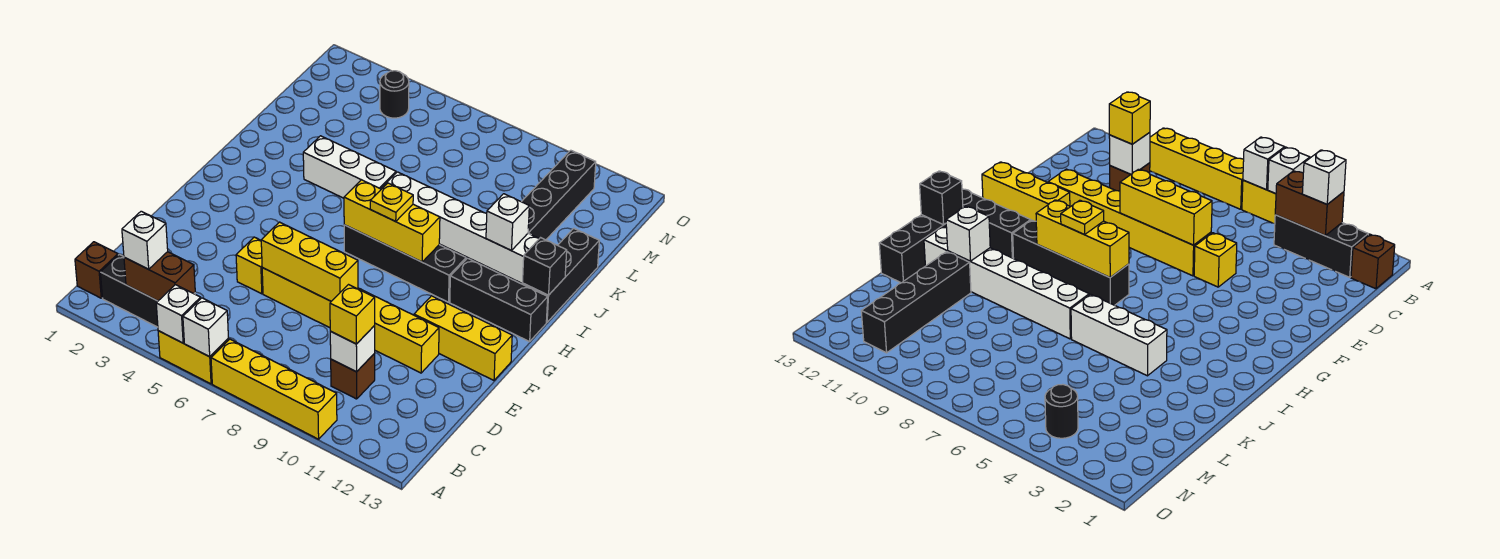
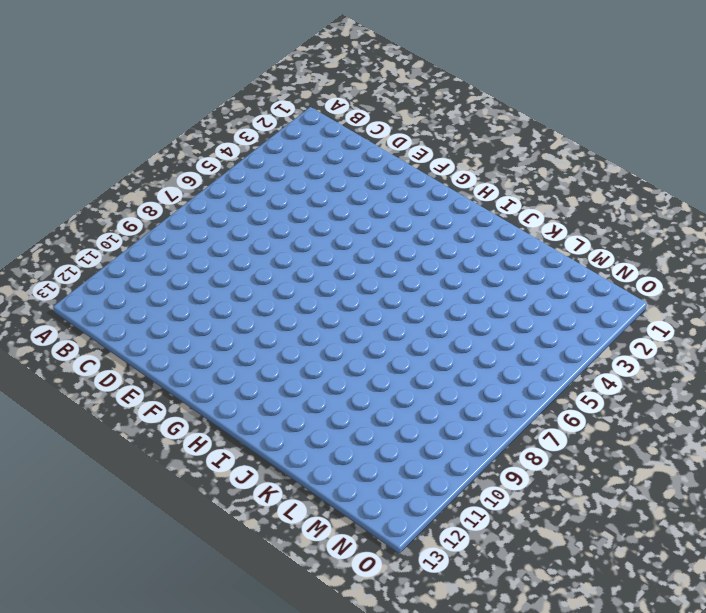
none -> yellow 1x2 brick [158,331,229,384]
none -> yellow 1x4 brick [211,339,337,439]
none -> brown 1x1 brick [75,242,118,298]

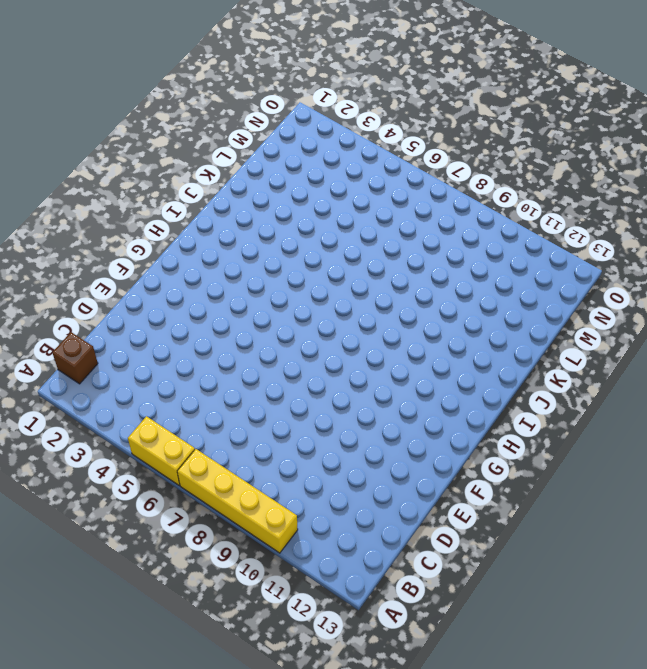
none -> black 1x3 brick [100,254,195,327]
none -> brown 1x1 brick [331,353,375,399]
none -> yellow 1x1 brick [236,237,263,294]

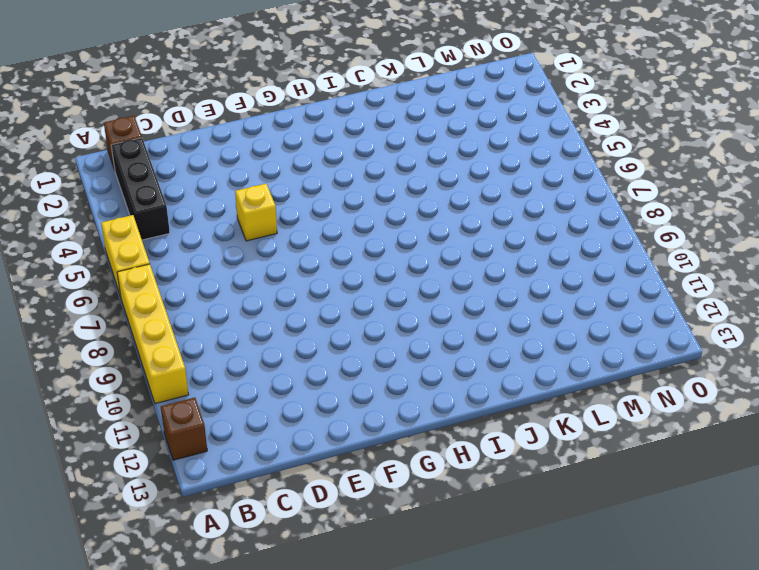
brown 1x1 brick [161,398,207,460] -> brown 1x1 brick moved to [331,353,375,399]
none -> yellow 1x6 brick [262,268,439,373]
none -> yellow 1x3 brick [414,296,512,380]
none -> black 1x4 brick [344,225,466,302]

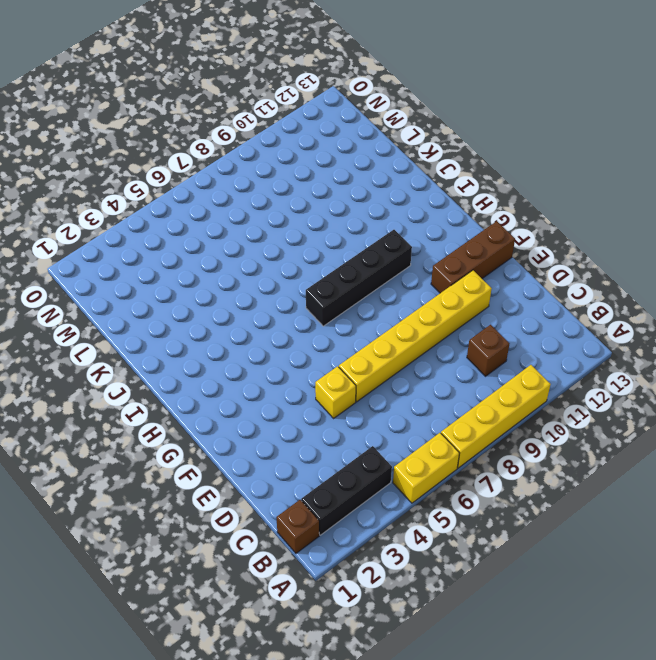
brown 1x3 brick [431,221,515,293] -> yellow 1x3 brick [414,296,512,380]
none -> black 1x3 brick [450,258,548,342]
none -> black 1x3 brick [522,228,599,322]
none -> white 1x3 brick [303,136,396,198]

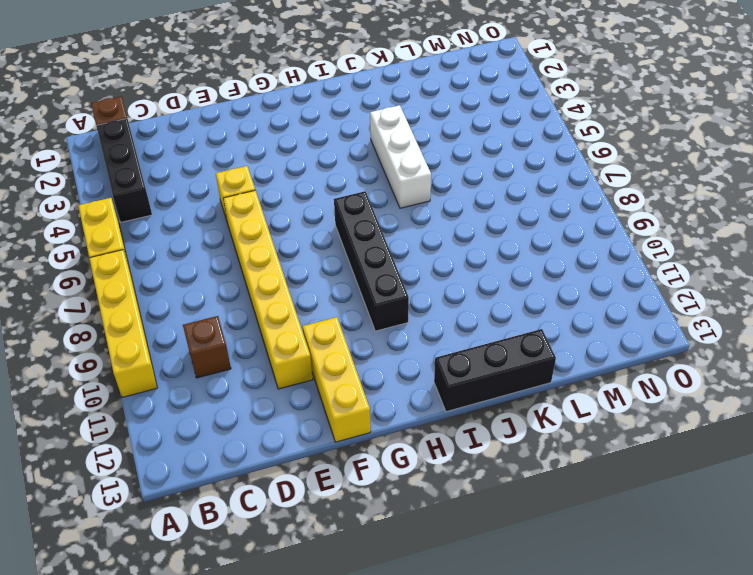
none -> black 1x3 brick [450,258,548,342]
none -> white 1x6 brick [381,172,540,283]
none -> black 1x4 brick [522,150,596,240]

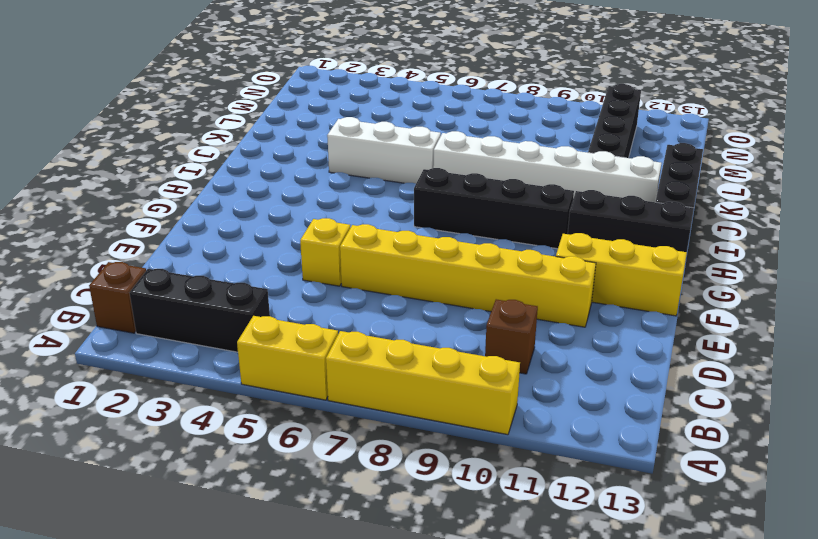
none -> black 1x1 round brick [380,71,409,118]
none -> white 1x1 brick [156,285,201,343]
none -> white 1x1 brick [183,298,228,357]

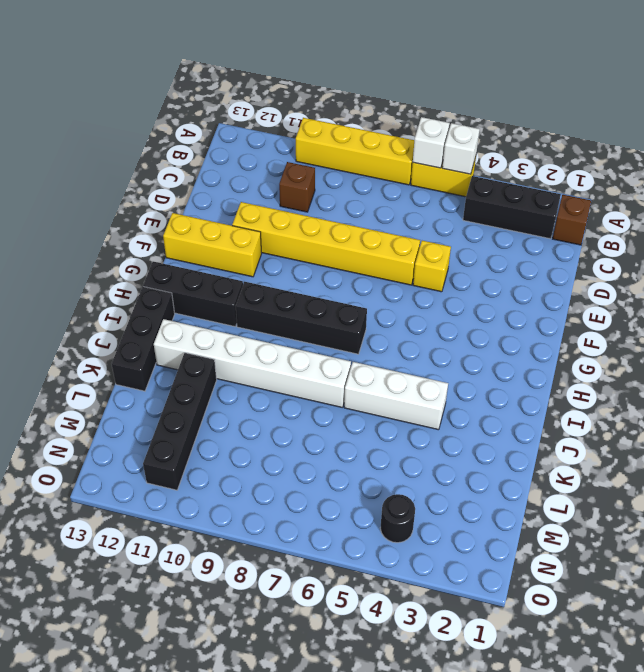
none -> brown 1x2 brick [124,252,195,301]
none -> white 1x1 brick [330,326,375,372]
none -> yellow 1x3 brick [261,222,358,301]

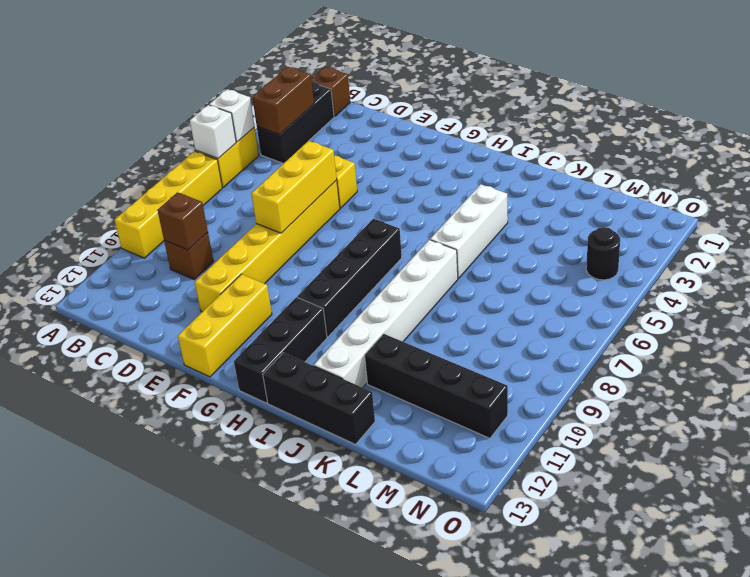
brown 1x1 brick [157,192,208,250] -> white 1x1 brick [330,326,375,372]
none -> yellow 1x3 brick [344,180,440,262]
none -> black 1x1 brick [522,238,567,295]
none -> white 1x1 brick [486,194,529,250]

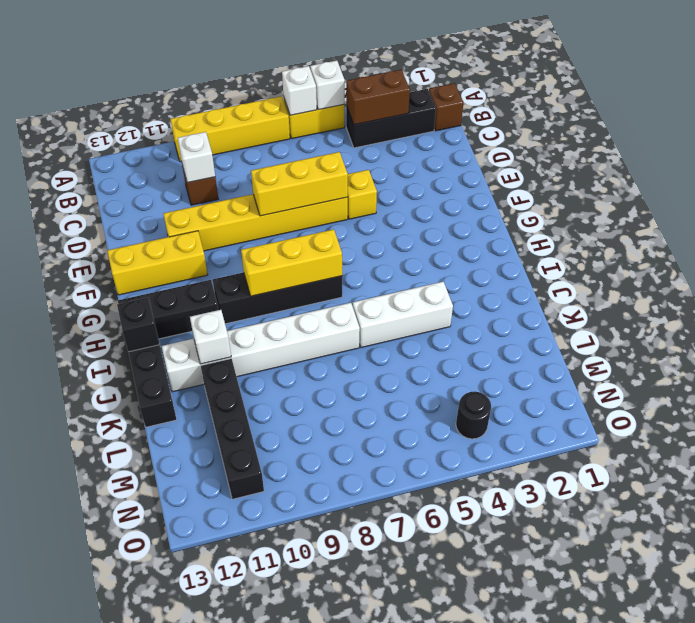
none -> white 1x1 brick [122,211,168,269]
none -> yellow 1x1 brick [330,285,375,344]
none -> yellow 1x1 plate [370,183,413,221]

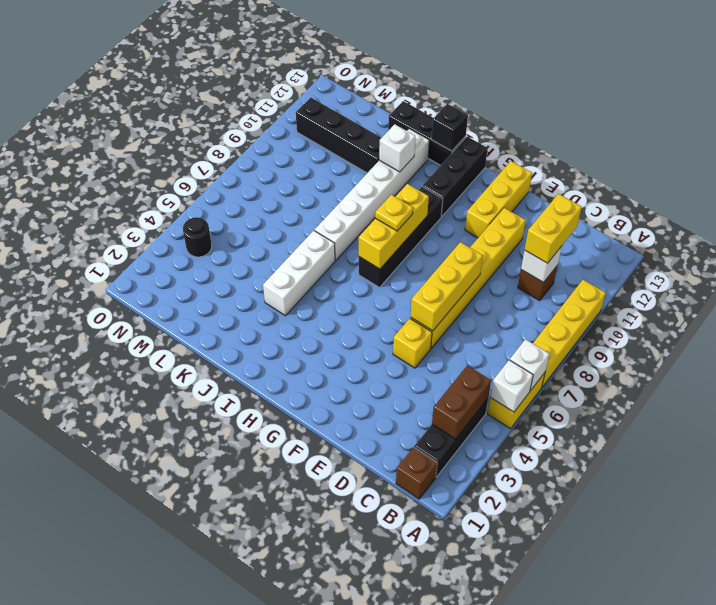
yellow 1x2 brick [525,194,582,263] -> yellow 1x1 brick [330,285,375,344]
none -> white 1x1 brick [122,211,168,269]

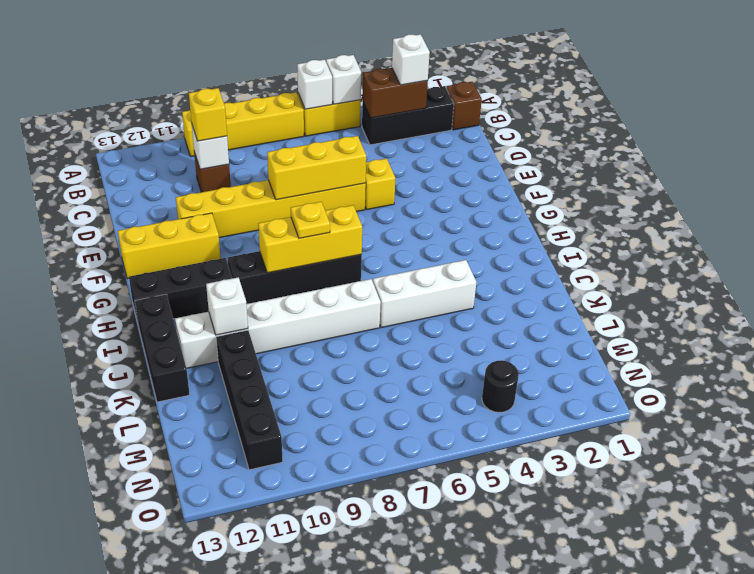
none -> black 1x1 brick [522,238,567,295]

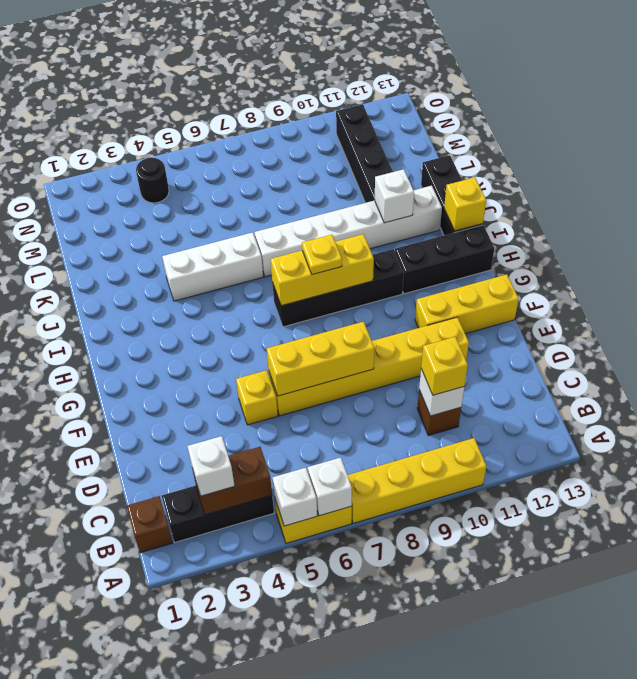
yellow 1x1 brick [444,177,486,231] -> black 1x1 brick [522,238,567,295]

